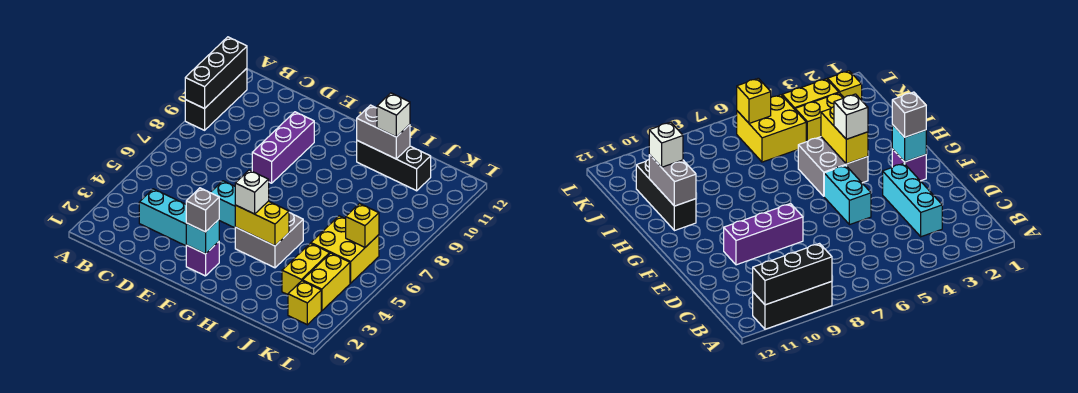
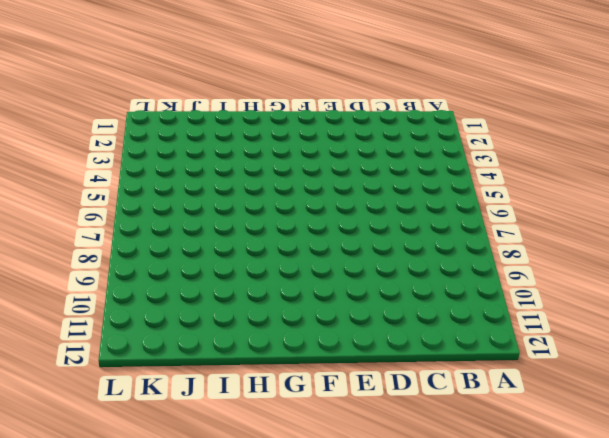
none -> black 1x3 brick [185,68,247,130]
none -> cyan 1x3 brick [139,189,186,246]
none -> cyan 1x2 brick [210,181,235,228]

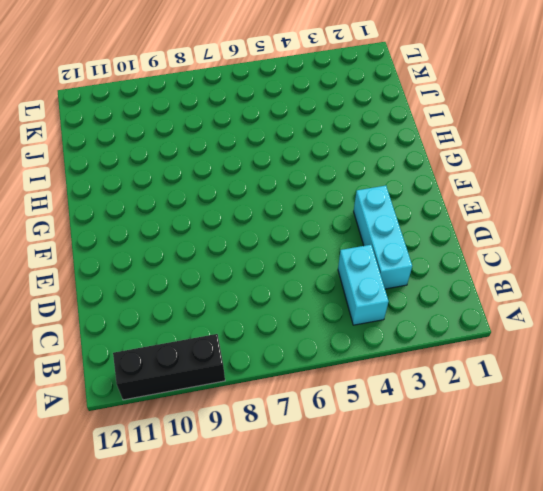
cyan 1x2 brick [338,245,389,325] -> cyan 1x2 brick moved to [210,181,235,228]
none -> purple 1x3 brick [252,112,314,183]
none -> purple 1x1 brick [186,242,219,276]
none -> grey 2x2 brick [235,213,303,268]

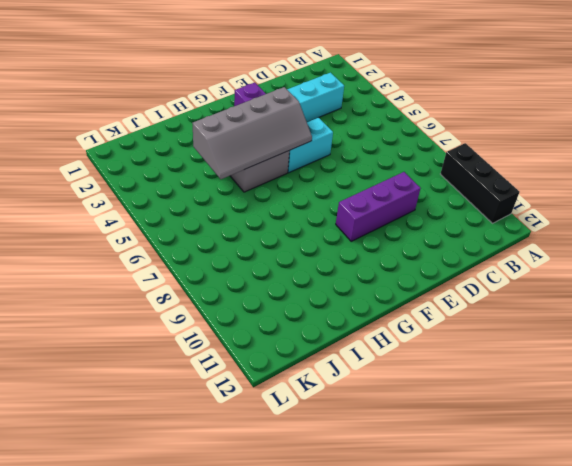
purple 1x3 brick [336,172,421,241] -> purple 1x3 brick turned to [252,112,314,183]
grey 2x4 slope [193,87,312,179] -> yellow 1x2 brick [235,201,289,246]
none -> black 1x3 brick [357,141,431,191]
none -> yellow 1x2 brick [282,243,330,295]
none -> yellow 2x2 brick [311,216,379,283]

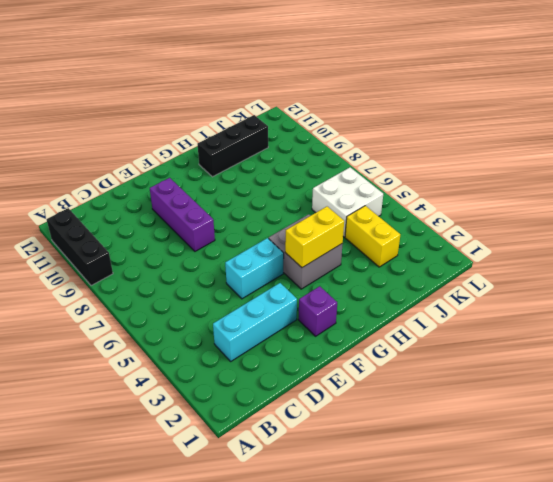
white 2x2 brick [312,167,383,237] -> yellow 2x2 brick [311,216,379,283]
none -> yellow 1x1 brick [288,281,321,325]
none -> yellow 1x2 brick [302,253,350,311]
none -> black 1x3 brick [185,37,247,109]

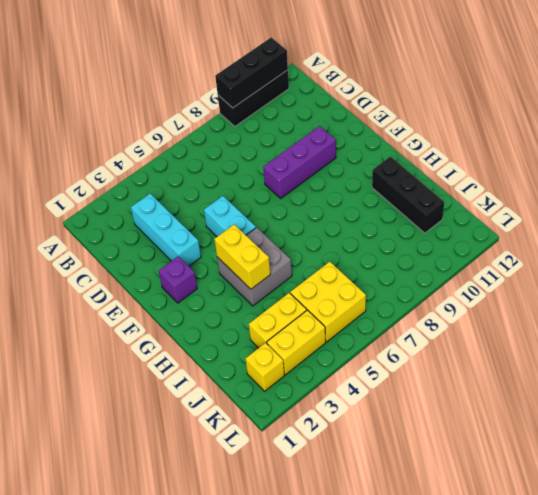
none -> cyan 1x1 brick [186,220,219,254]
none -> grey 1x2 brick [357,105,410,159]
none -> yellow 1x1 brick [346,204,379,247]

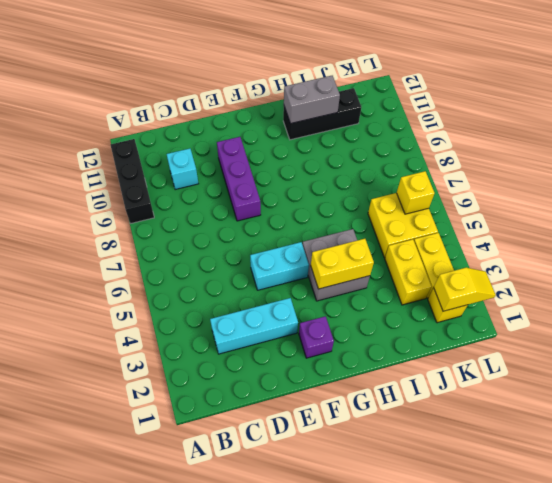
cyan 1x1 brick [167,149,198,190] -> cyan 1x1 brick moved to [186,220,219,254]
yellow 1x2 slope [434,268,496,311] -> none
none -> black 1x3 brick [185,37,247,109]
none -> grey 1x1 brick [186,188,219,232]
none -> white 1x1 brick [235,170,269,214]

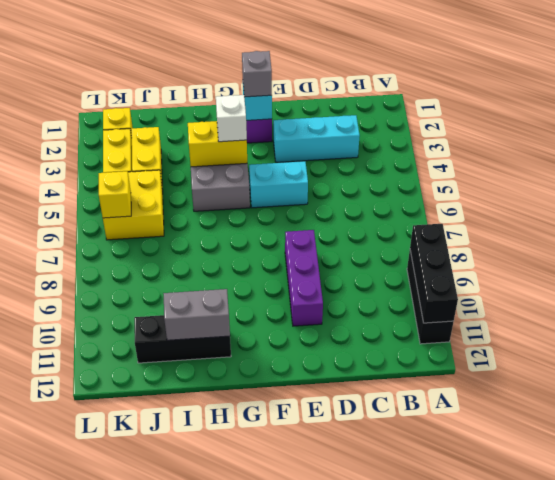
none -> white 1x1 brick [377,93,410,137]

